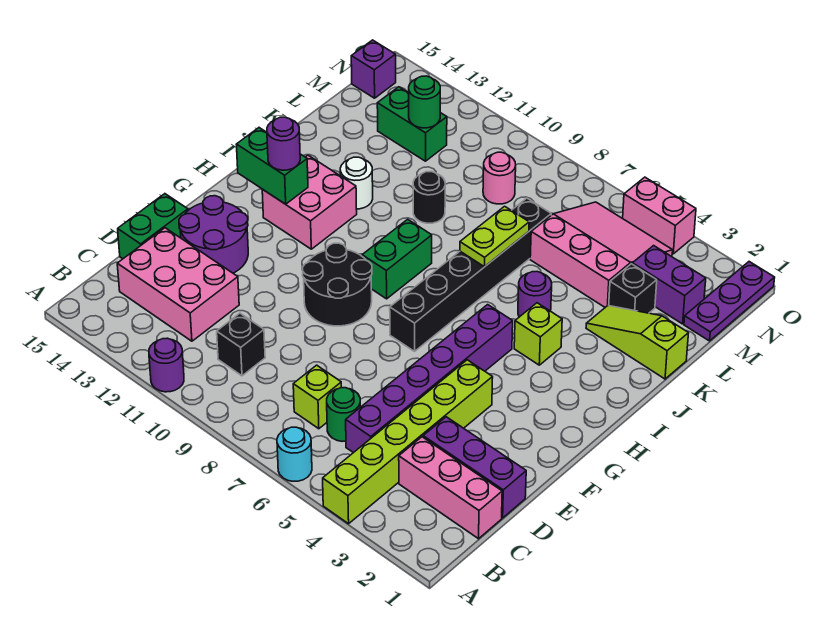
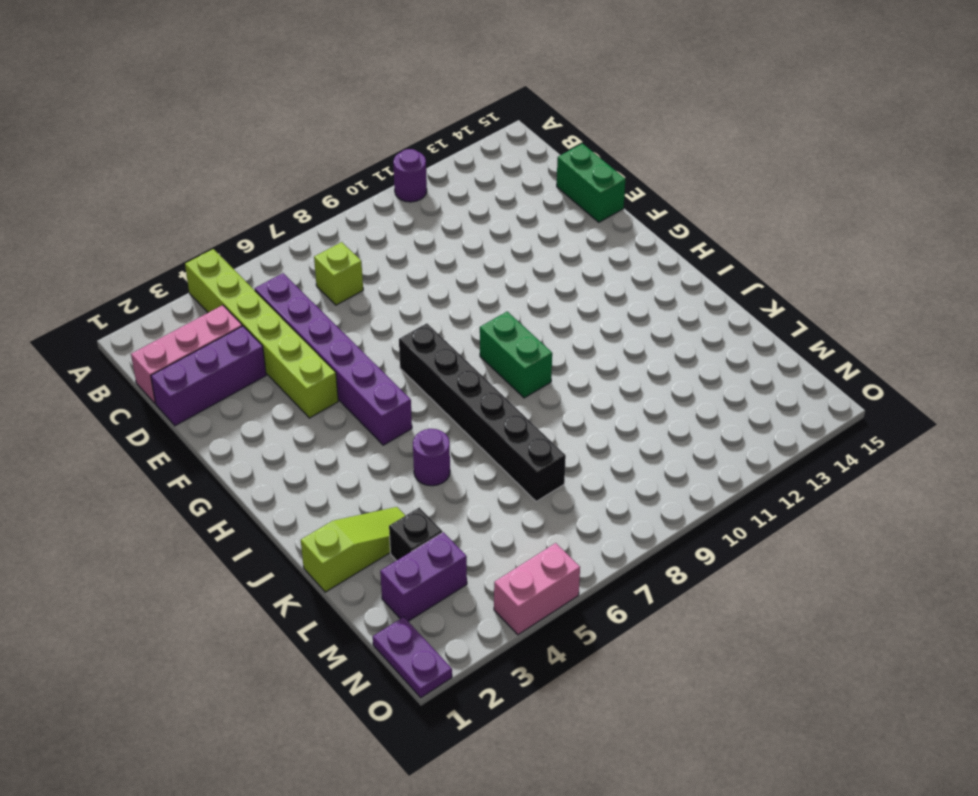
purple 1x2 plate [373,617,452,698] -> purple 1x3 plate [684,262,775,341]
none -> cyan 1x1 round brick [277,427,312,481]
none -> green 1x1 round brick [327,388,360,441]
none -> black 1x1 brick [217,313,265,376]
none -> pink 2x3 brick [117,228,239,341]

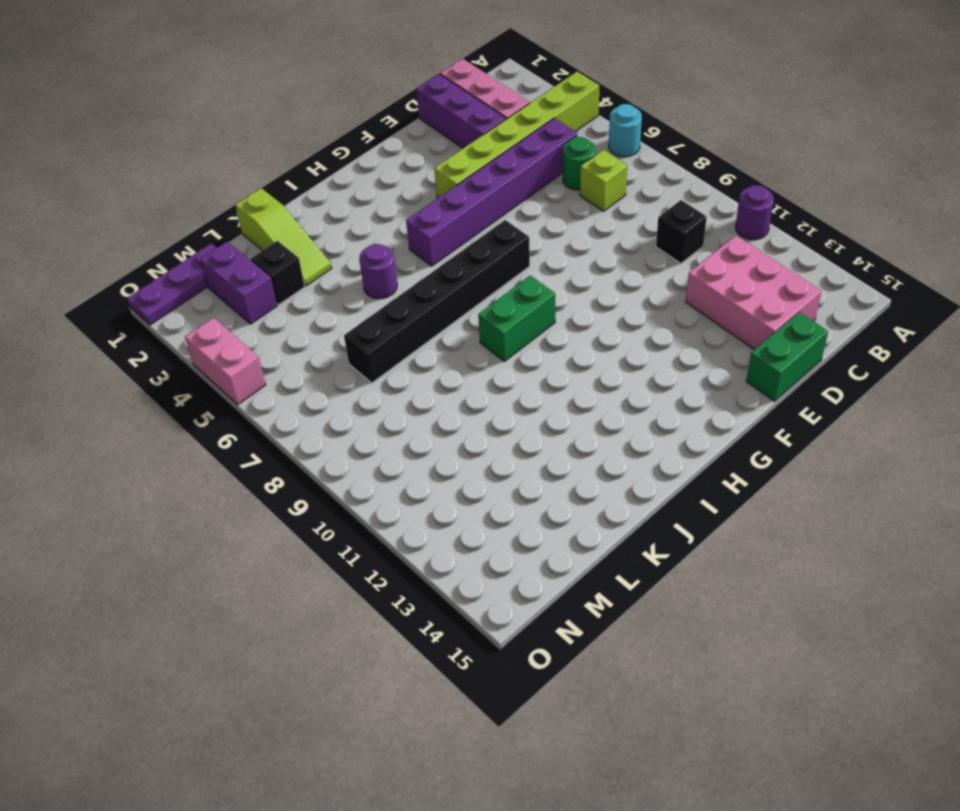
none -> purple 2x2 round brick [179,196,248,273]
none -> black 2x2 round brick [303,243,372,326]
none -> pink 2x2 brick [262,155,357,249]
none -> lime 1x1 brick [514,303,562,365]

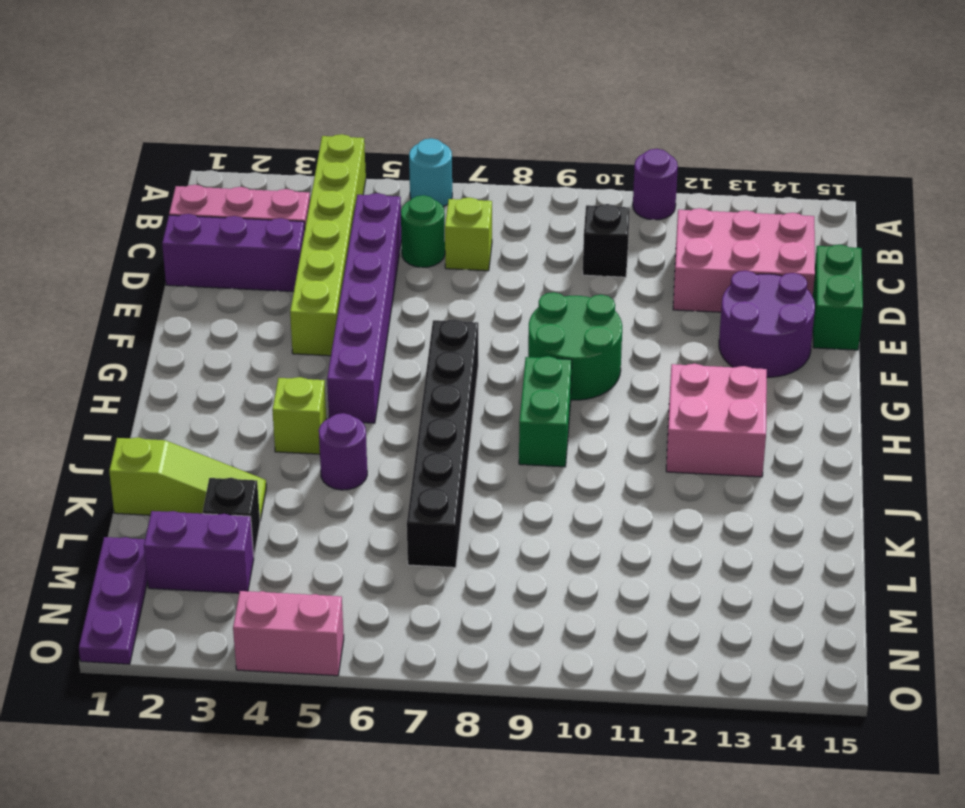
green 2x2 round brick [528,292,622,400] -> black 2x2 round brick [303,243,372,326]
none -> white 1x1 round brick [340,157,373,209]
none -> black 1x1 round brick [413,172,445,223]
none -> pink 3x3 slope [530,202,673,307]
none -> pink 1x1 round brick [483,152,516,204]

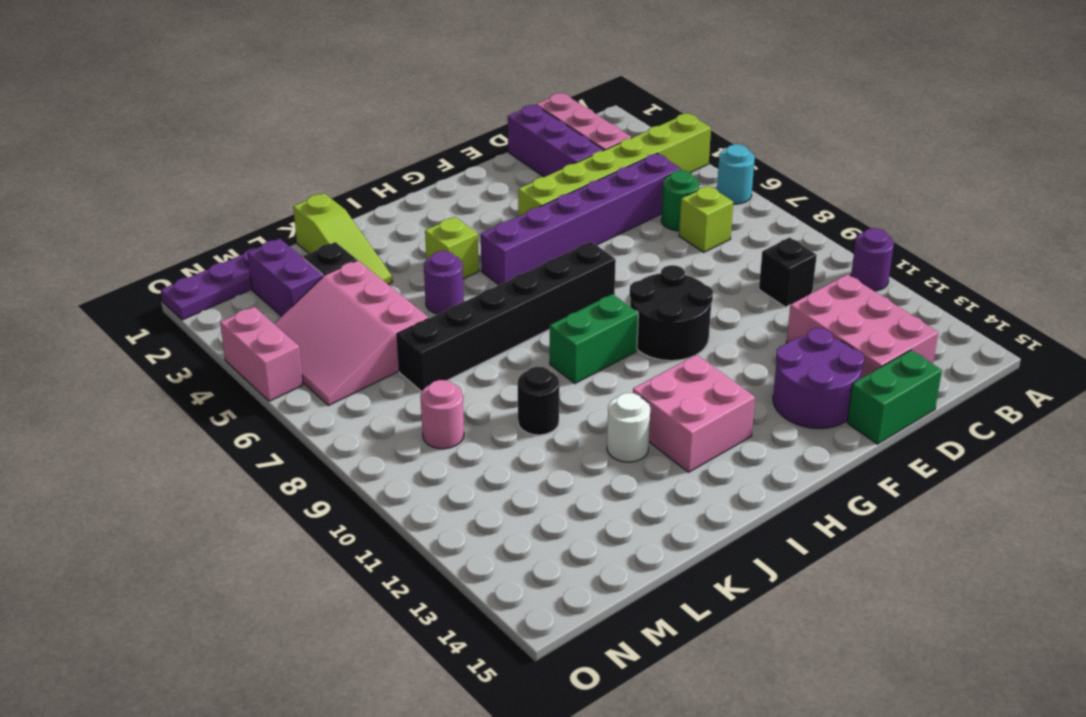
none -> green 1x2 brick [377,87,447,161]
none -> purple 1x1 brick [351,40,396,98]
none -> green 1x2 brick [236,128,308,204]
none -> lime 1x2 plate [460,206,529,267]

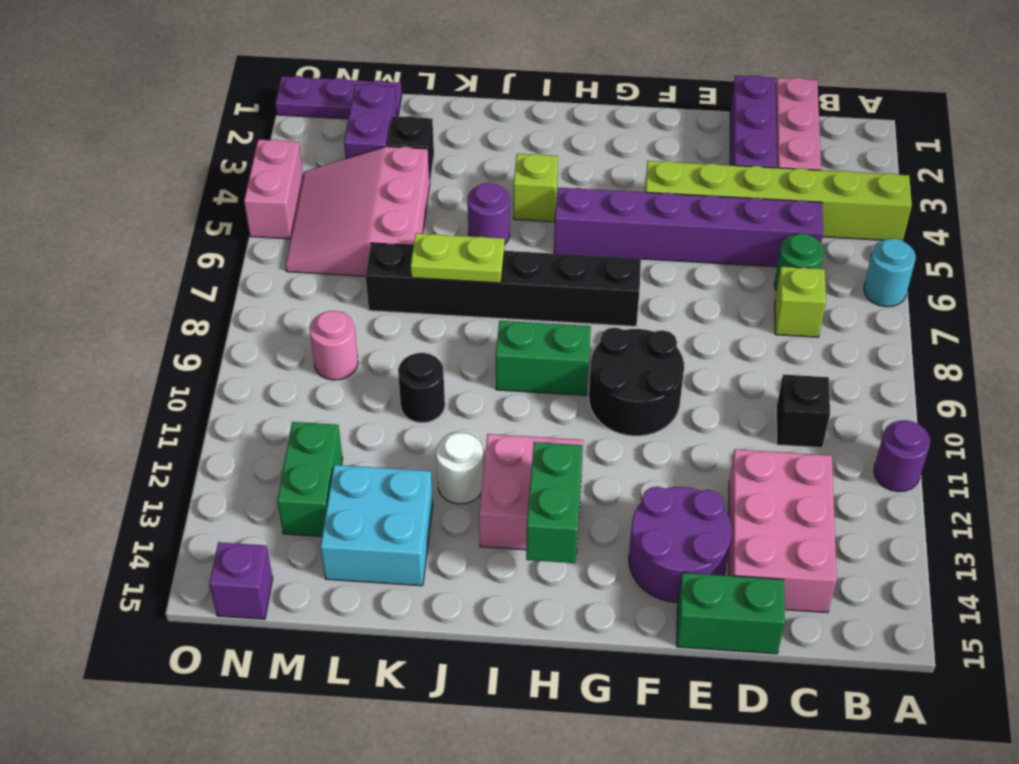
cyan 2x2 brick [321,465,433,586] -> none
none -> lime 1x3 slope [586,306,688,379]
none -> green 1x1 round brick [409,76,440,128]
none -> purple 1x1 round brick [267,117,300,170]

